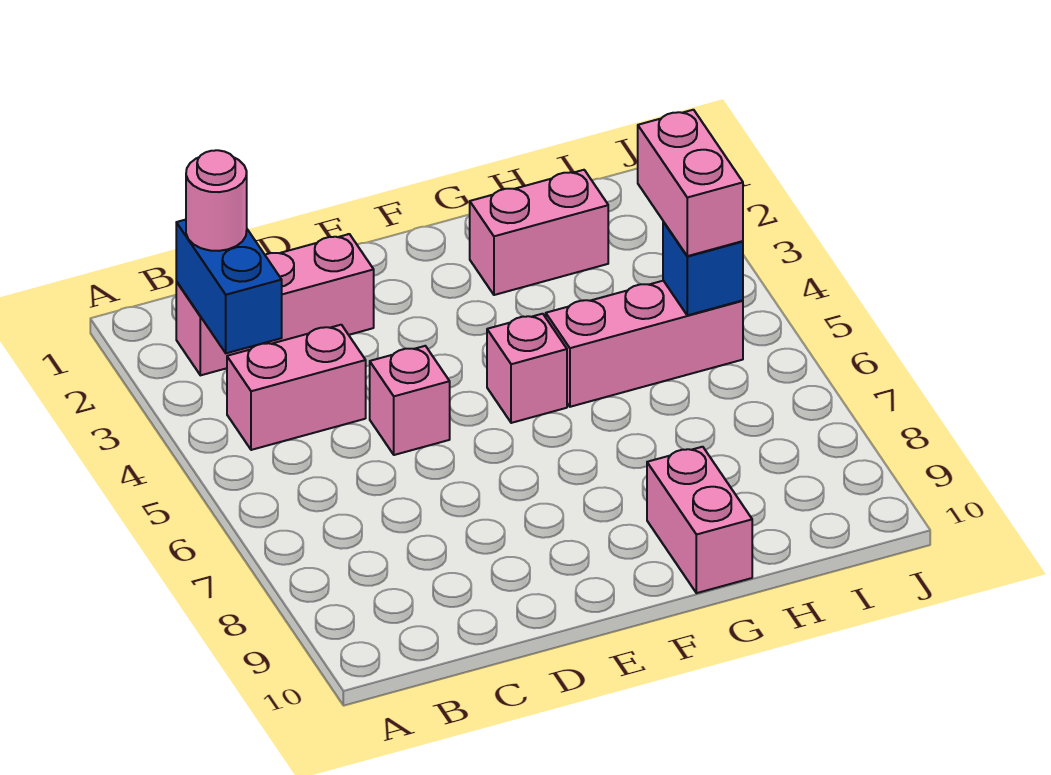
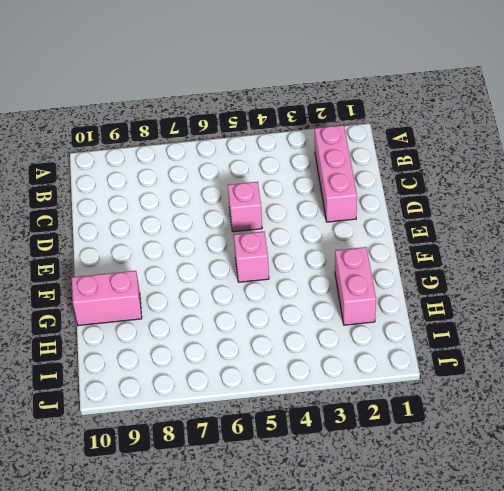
none -> pink 1x2 brick [227,325,366,450]
none -> pink 1x3 brick [546,281,743,407]

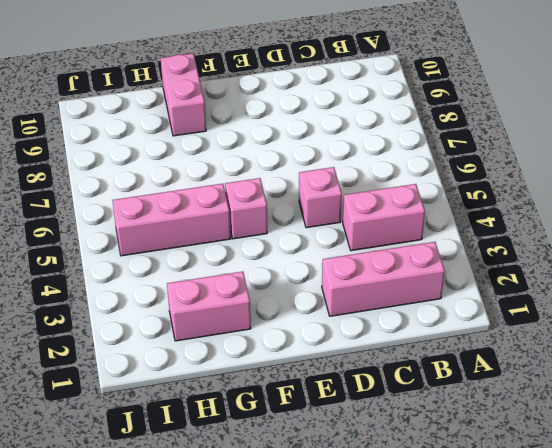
none -> blue 1x2 brick [176,220,282,353]
none -> blue 1x1 brick [663,222,743,315]

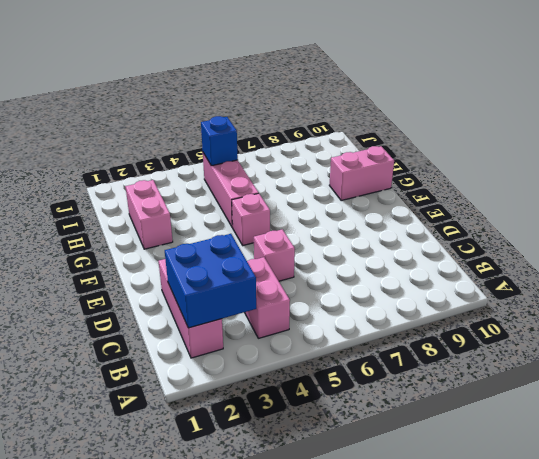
blue 2x2 brick [165,234,256,328] -> blue 1x2 brick [176,220,282,353]
none -> pink 1x1 round brick [186,150,247,251]
none -> pink 1x2 brick [638,110,743,256]

